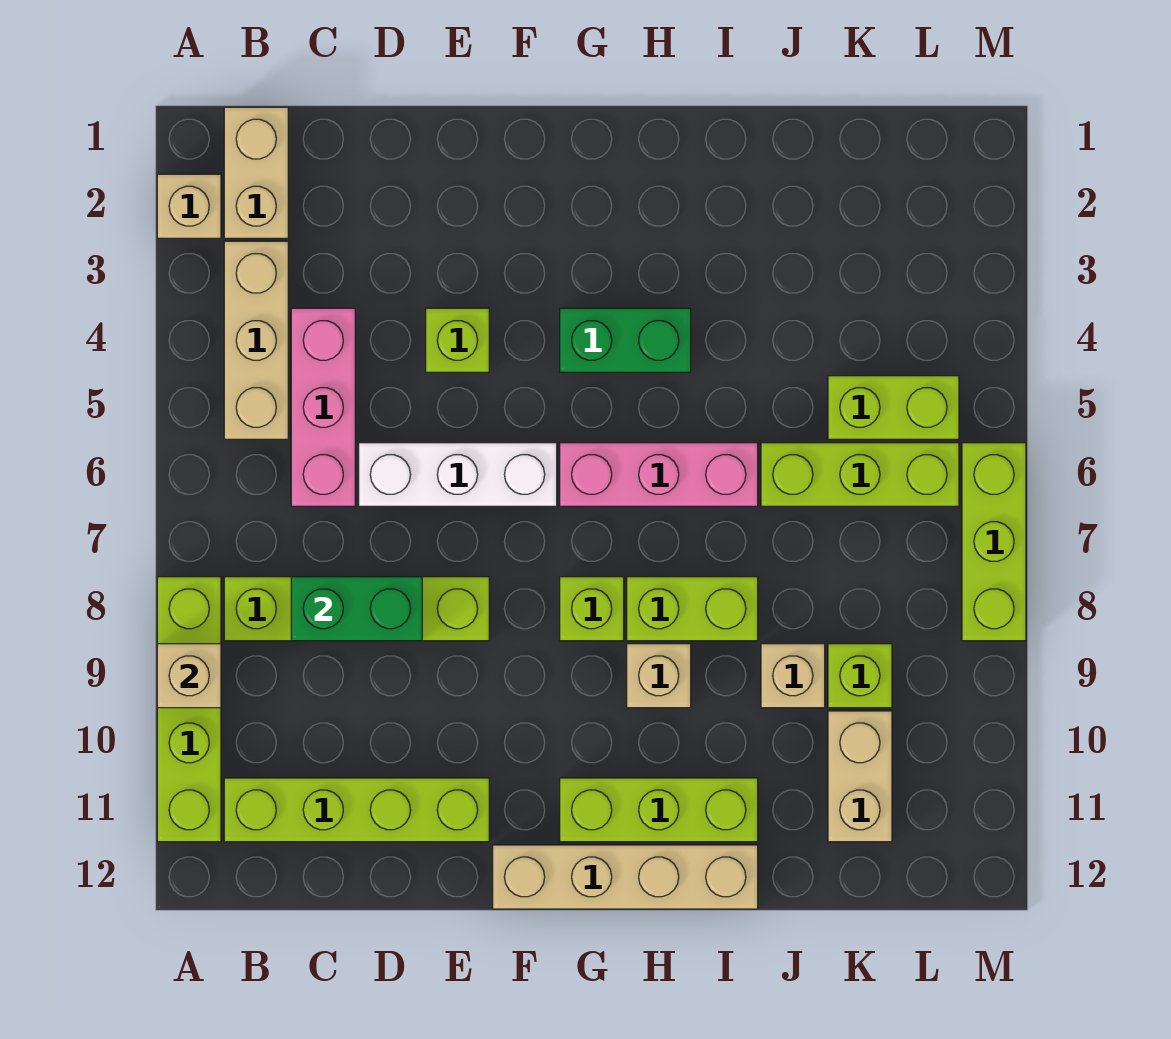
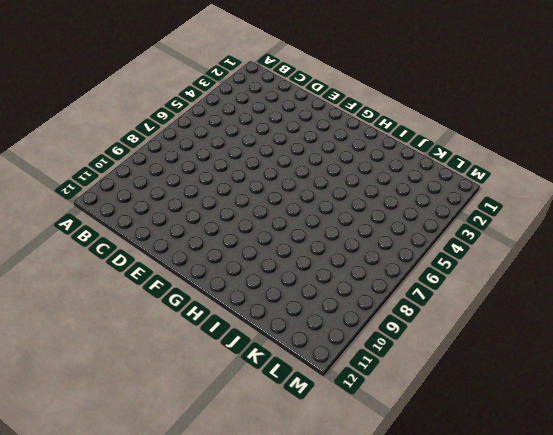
none -> tan 1x1 brick [157,174,221,238]
none -> lime 1x4 brick [157,577,221,842]
none -> tan 1x2 brick [224,107,288,238]

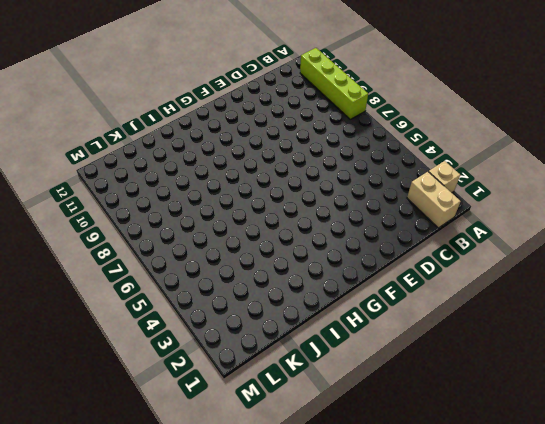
none -> tan 1x3 brick [224,241,288,439]
none -> lime 1x4 brick [224,577,489,641]
none -> lime 1x4 brick [224,778,489,842]

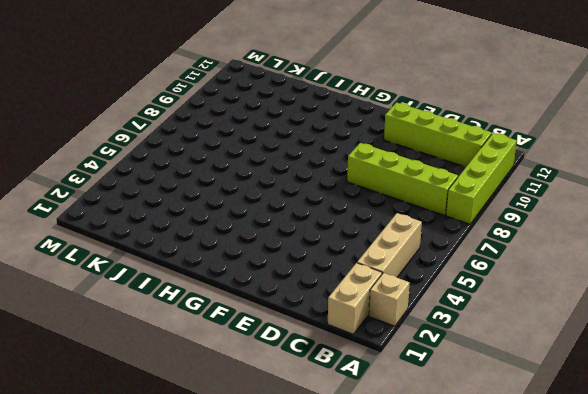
none -> pink 1x3 brick [291,308,355,506]
none -> white 1x3 brick [359,443,557,506]
none -> lime 1x1 brick [426,308,489,372]

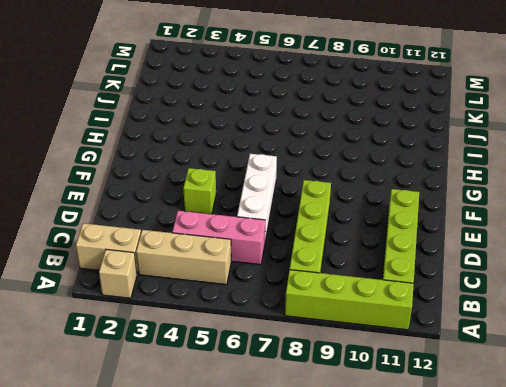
none -> tan 1x4 brick [493,845,758,909]
none -> green 1x2 brick [560,308,691,372]
none -> pink 1x3 brick [560,443,758,506]

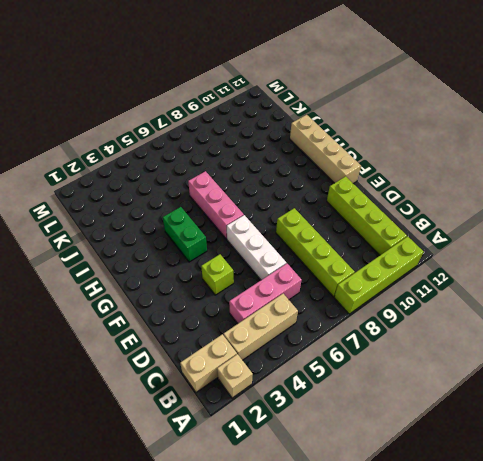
none -> lime 1x1 brick [560,577,624,641]
none -> lime 1x3 brick [560,778,758,842]
none -> lime 1x2 brick [627,577,758,641]

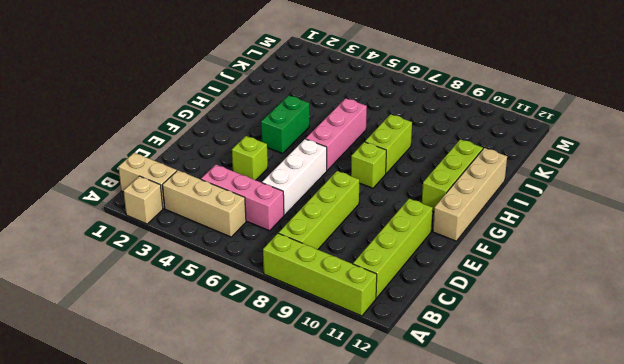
none -> tan 1x1 brick [627,644,691,708]
none -> lime 1x3 brick [761,443,959,506]
none -> tan 1x1 brick [761,644,825,708]

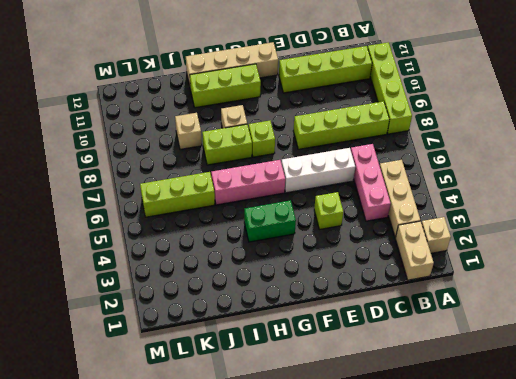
none -> lime 1x2 brick [828,376,959,439]
none -> lime 1x1 brick [828,644,892,708]
none -> tan 1x2 brick [828,711,892,842]

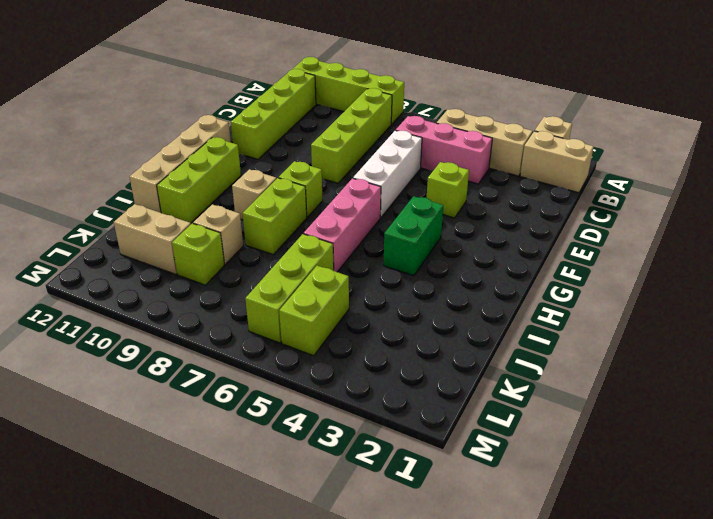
none -> lime 1x3 brick [962,443,1026,641]
none -> tan 1x1 brick [157,644,221,708]
none -> green 1x2 brick [291,577,422,641]

